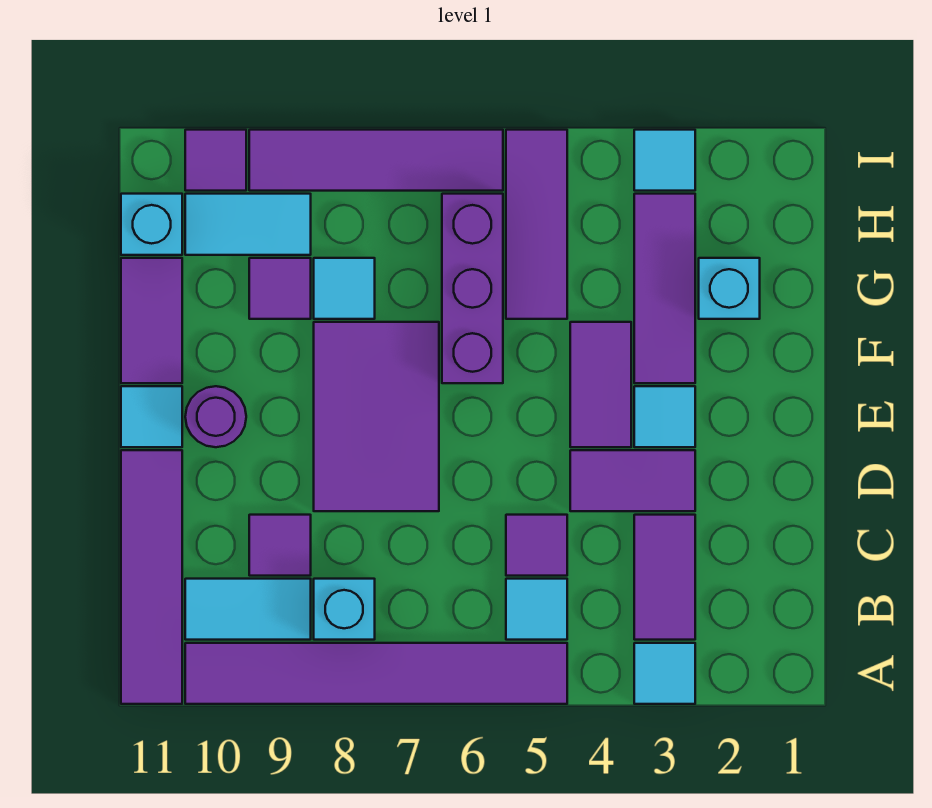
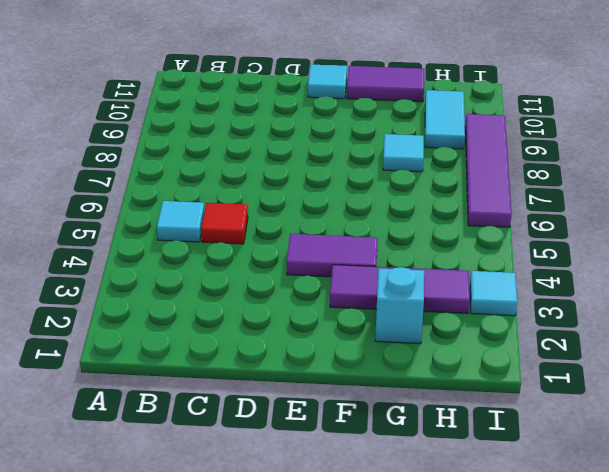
red 1x1 tile [201,203,248,244] -> purple 1x1 tile [506,515,567,576]
none -> cyan 1x1 tile [634,643,695,704]
none -> purple 1x6 tile [185,643,567,704]
none -> purple 1x4 tile [121,450,182,704]

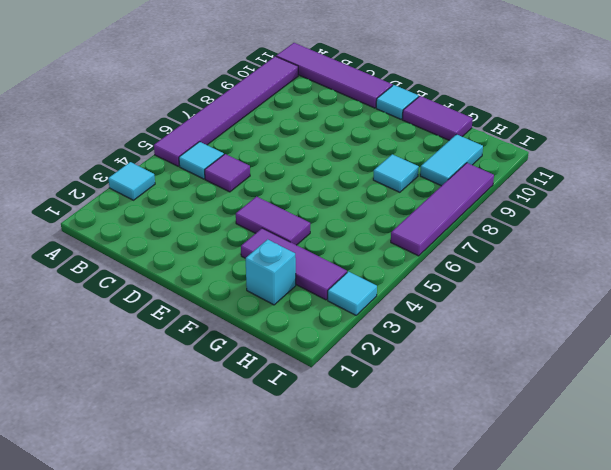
none -> purple 1x2 tile [634,515,695,640]
none -> cyan 1x1 brick [314,579,375,640]
none -> cyan 1x2 tile [185,579,311,640]

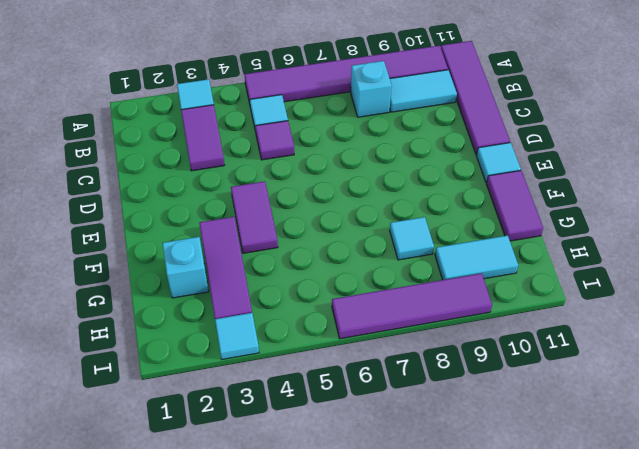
none -> purple 1x1 tile [249,515,311,576]
none -> purple 1x2 tile [570,450,695,511]
none -> purple 2x3 tile [314,322,439,511]

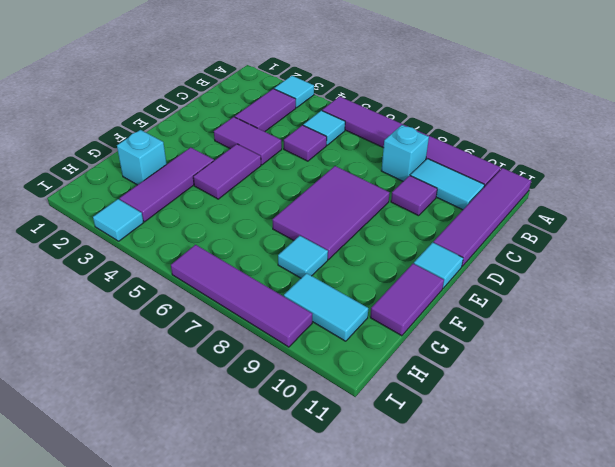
none -> cyan 1x1 tile [634,386,695,447]
none -> purple 1x1 round brick [185,386,246,447]
none -> purple 1x3 brick [442,194,503,383]

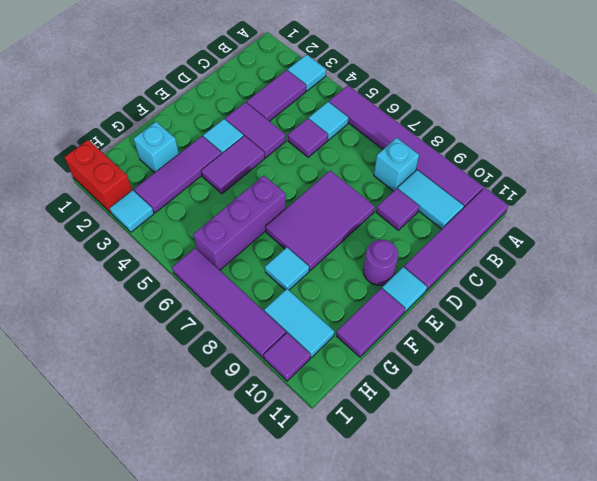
red 1x2 brick [65,140,132,213] -> none
none -> purple 1x3 tile [506,130,567,319]
none -> purple 1x1 tile [249,258,311,319]
none -> cyan 1x1 brick [121,194,182,255]

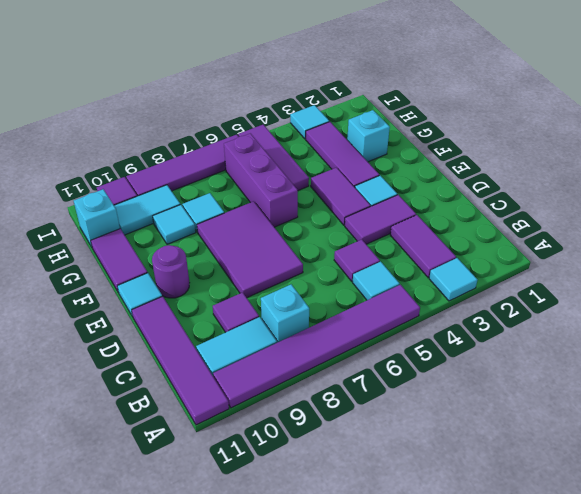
cyan 1x1 tile [153,205,196,244] -> purple 1x1 tile [249,258,311,319]

